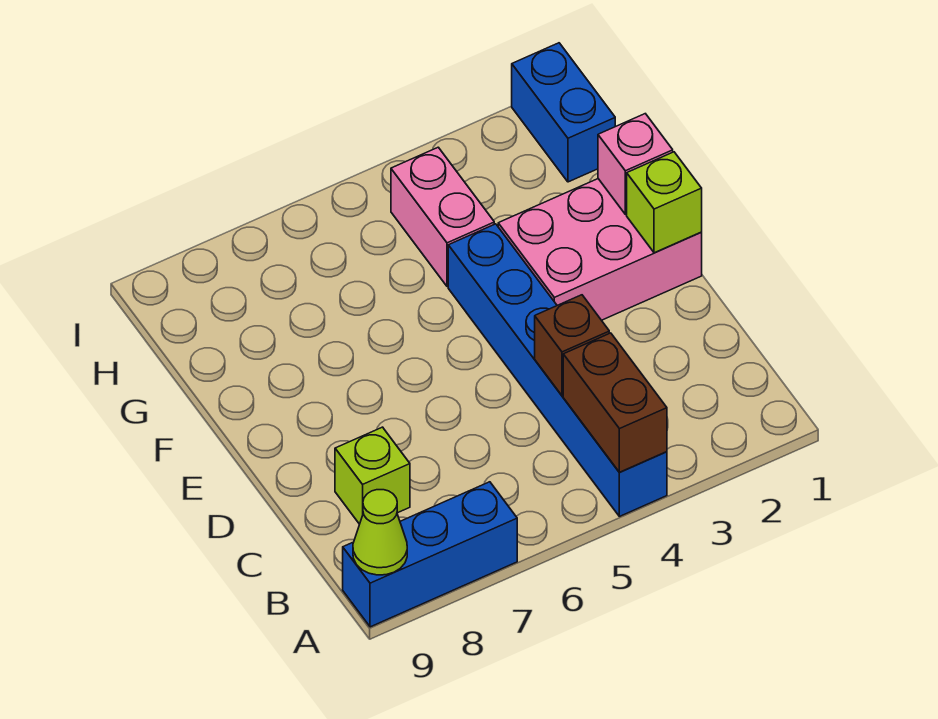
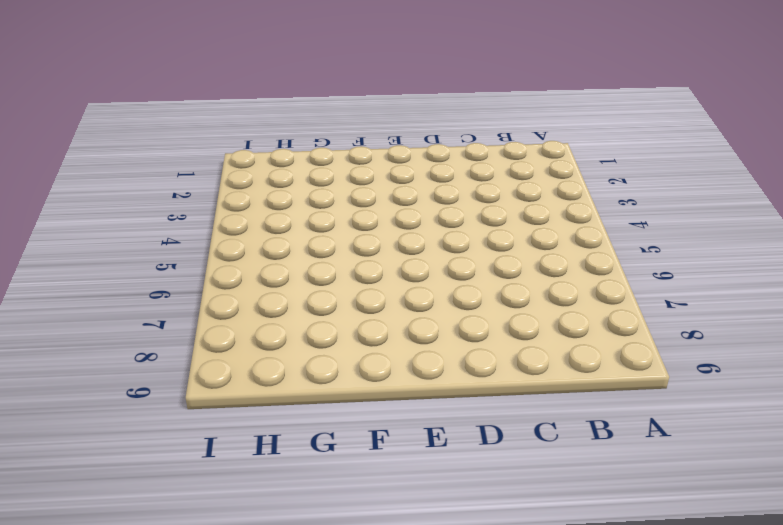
none -> blue 1x6 brick [448,224,667,516]
none -> blue 1x3 brick [343,482,517,627]

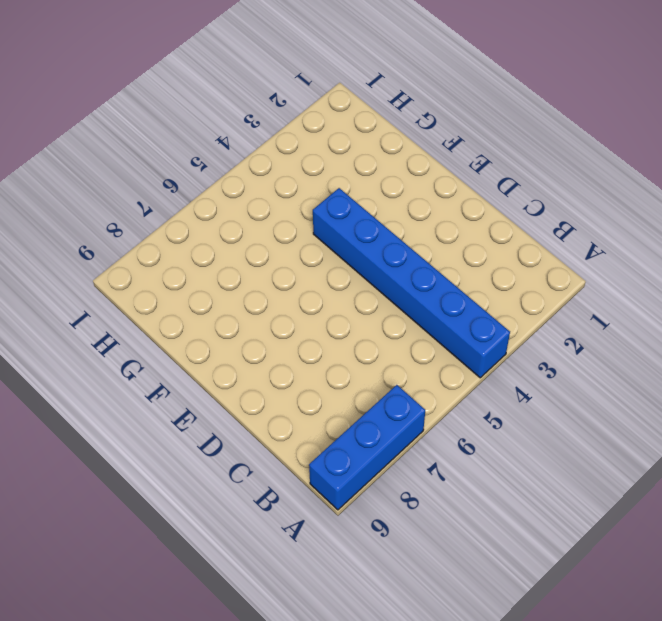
none -> lime 1x1 brick [335,427,410,524]
none -> pink 2x3 brick [498,179,702,320]

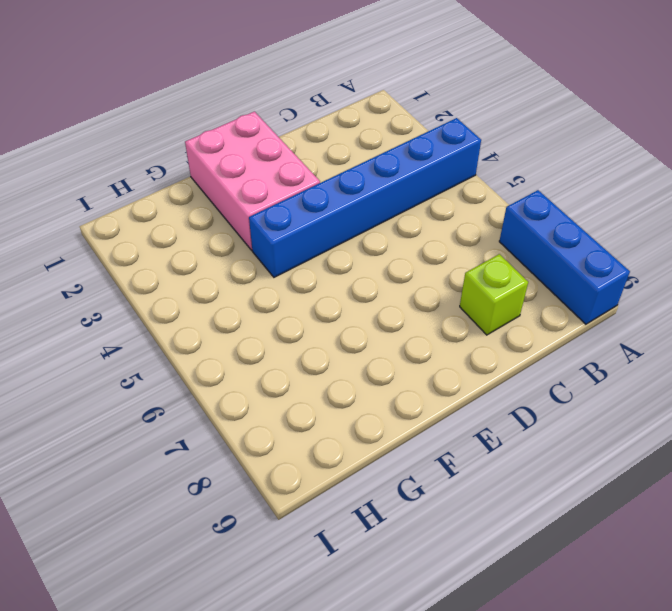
none -> pink 1x2 brick [391,147,494,287]
none -> blue 1x2 brick [512,43,615,182]

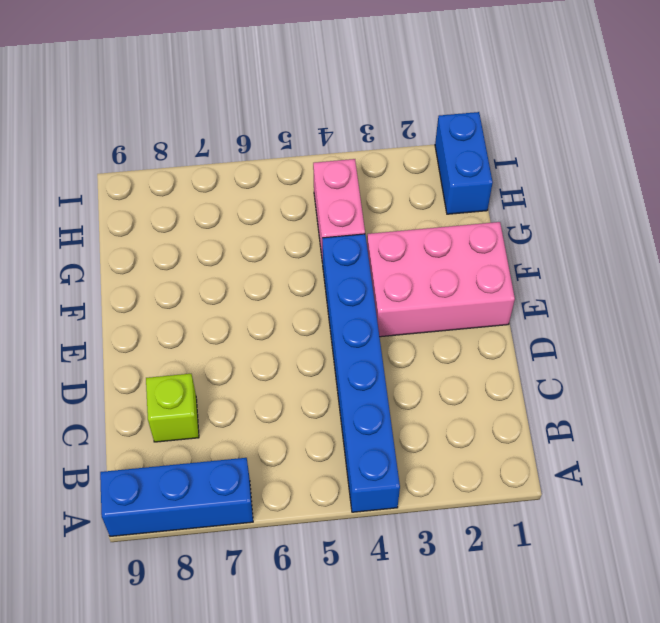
none -> brown 1x2 brick [563,333,667,472]
none -> lime 1x1 cone [353,490,407,575]

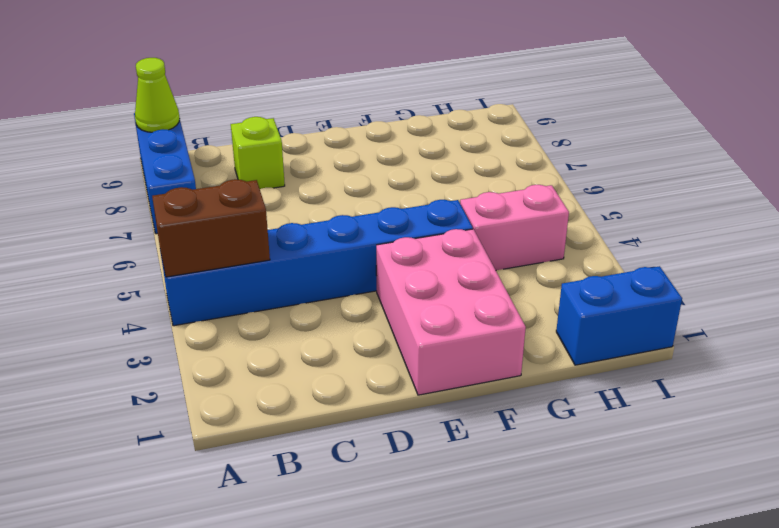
none -> brown 1x1 brick [535,295,609,396]
none -> lime 1x1 brick [627,152,702,253]

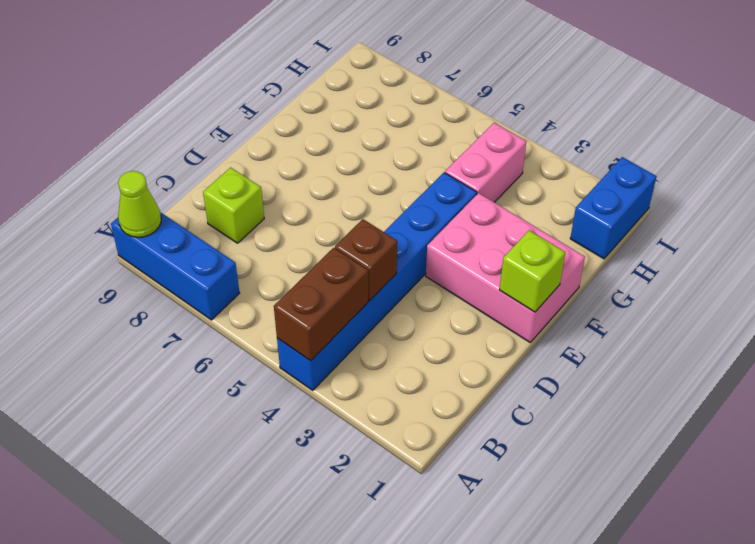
none -> pink 1x1 brick [598,114,673,214]

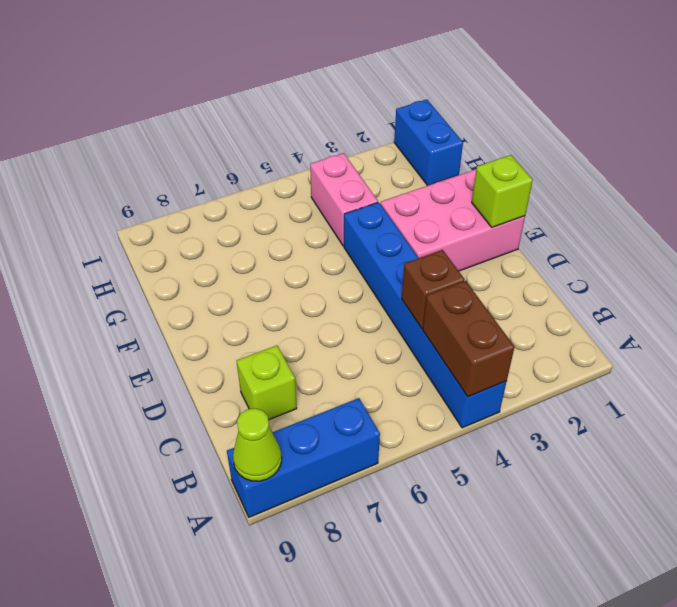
none -> pink 1x1 brick [598,114,673,214]

